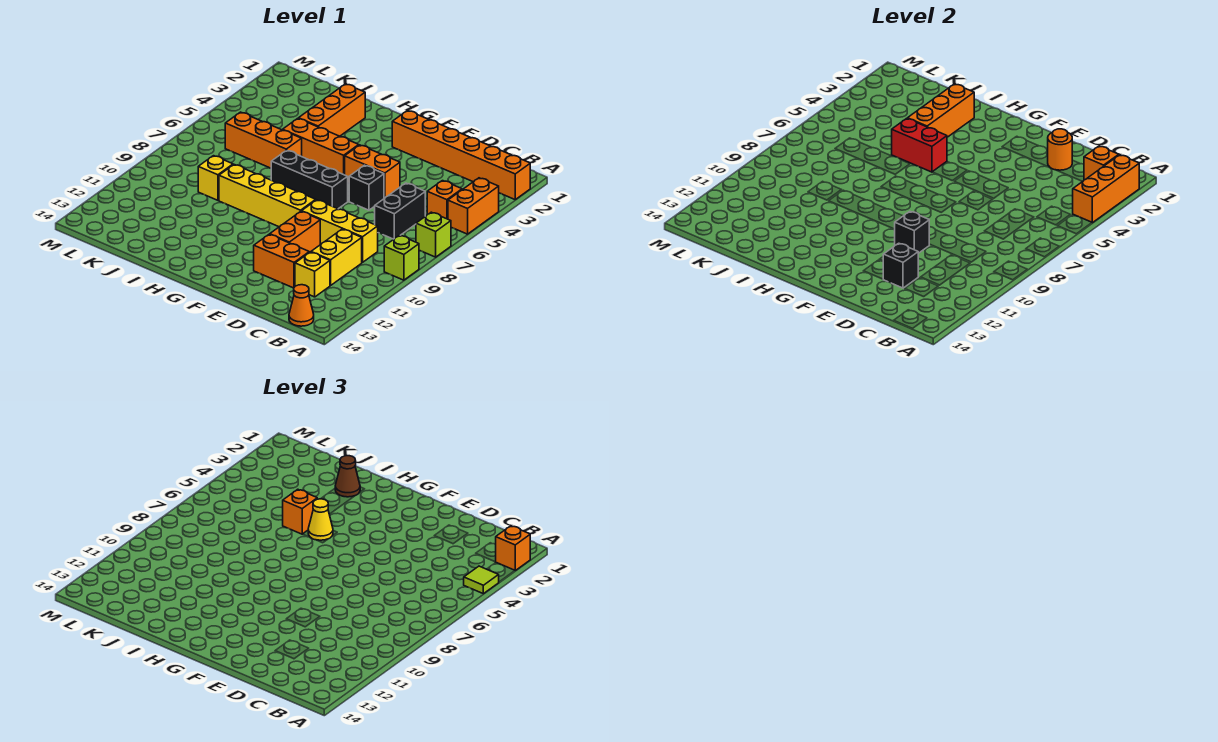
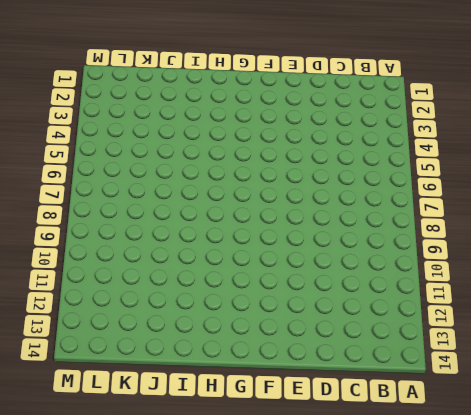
none -> orange 1x6 brick [392,111,530,199]
none -> orange 1x2 brick [448,178,499,234]
none -> lime 1x1 brick [416,212,451,257]
none -> lime 1x1 brick [384,235,419,280]

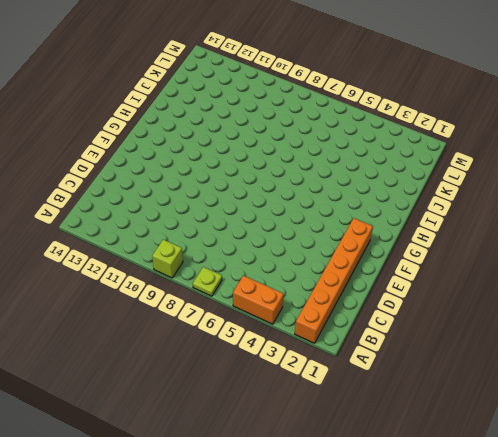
lime 1x1 plate [193,267,222,296] -> lime 1x1 brick [416,212,451,257]
none -> orange 1x1 brick [427,181,462,219]
none -> orange 1x1 cone [289,285,314,326]
none -> black 1x2 brick [375,183,425,239]
none -> yellow 1x3 brick [302,200,378,262]

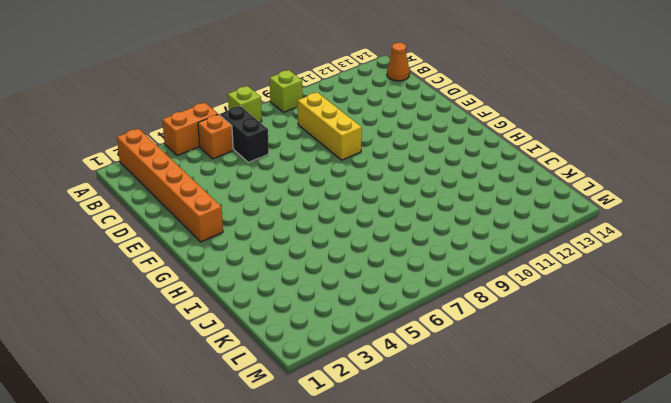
black 1x2 brick [220,106,269,162] -> black 1x2 brick turned to [375,183,425,239]
none -> yellow 1x2 brick [311,229,362,285]
none -> yellow 1x1 brick [295,252,330,297]
none -> orange 1x2 brick [254,234,309,288]
none -> orange 1x2 brick [345,145,400,198]

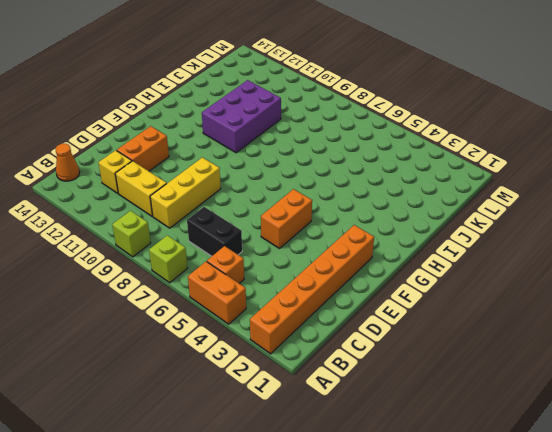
purple 2x3 brick [202,80,281,153] -> none
none -> black 1x1 brick [349,165,384,210]
none -> orange 1x2 brick [270,211,320,253]
none -> black 1x3 brick [271,150,348,209]
none -> yellow 1x4 brick [219,165,316,227]

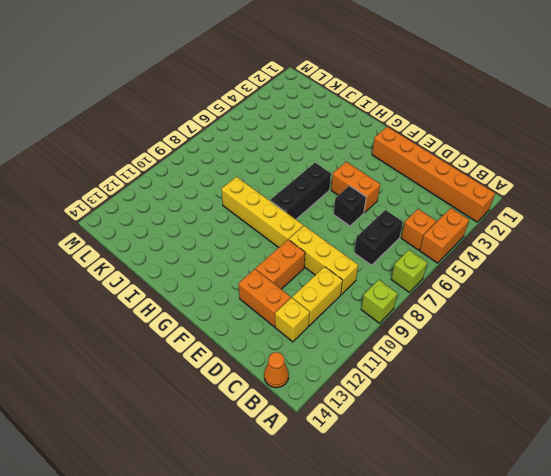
black 1x3 brick [270,163,331,219] -> black 1x3 brick turned to [271,150,348,209]
none -> orange 1x3 brick [283,118,359,175]
none -> orange 1x3 brick [299,84,365,136]
none -> orange 1x3 brick [225,112,302,168]
none -> yellow 1x1 brick [198,156,233,200]

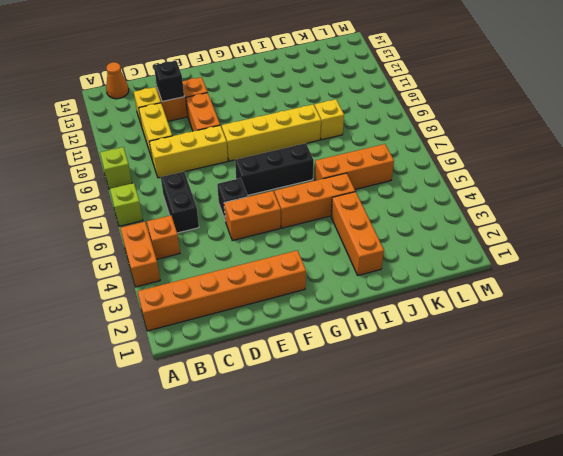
none -> orange 1x3 brick [1073,155,1139,223]
none -> orange 1x1 brick [1084,146,1119,180]
none -> orange 1x1 round brick [1048,129,1072,170]
none -> black 1x1 brick [895,212,929,253]

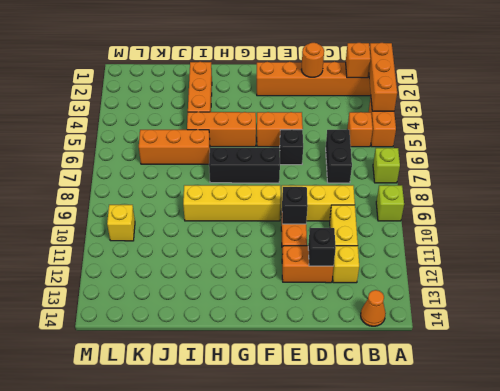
yellow 1x1 brick [107,205,135,241] -> yellow 1x1 brick moved to [198,156,233,200]
none -> red 1x2 brick [892,118,947,172]
none -> orange 1x3 brick [908,84,974,137]
none -> orange 1x1 brick [496,526,530,570]
none -> lime 1x1 tile [464,566,499,594]

